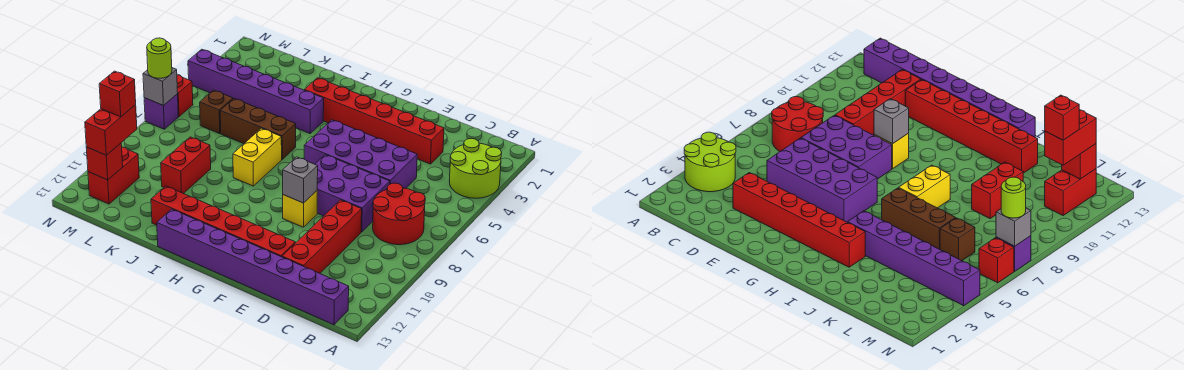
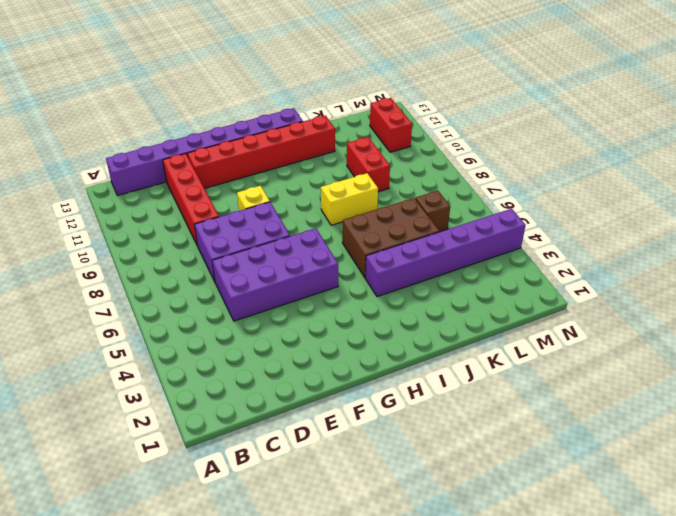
brown 2x3 brick [342,198,439,277] -> brown 1x3 brick [220,99,296,159]
yellow 1x2 brick [321,173,378,225] -> yellow 1x2 brick turned to [233,128,282,186]
none -> lime 2x2 round brick [449,138,502,198]
none -> red 2x2 round brick [373,183,425,245]
none -> red 1x6 brick [305,78,444,164]

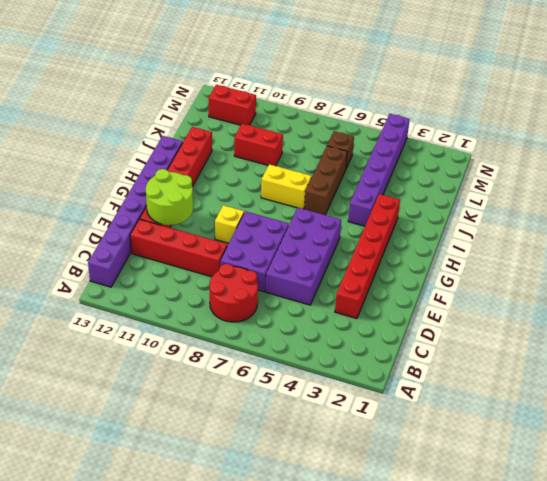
lime 2x2 round brick [146,169,193,225] -> lime 2x2 round brick moved to [449,138,502,198]
none -> red 1x1 brick [177,75,193,117]
none -> purple 1x1 brick [144,94,178,129]
none -> grey 1x1 brick [283,157,318,203]

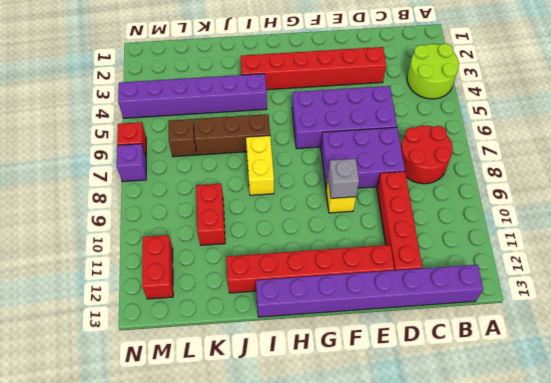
none -> red 1x1 brick [86,143,123,180]
none -> grey 1x1 brick [143,68,178,106]
none -> red 1x2 brick [85,105,137,155]

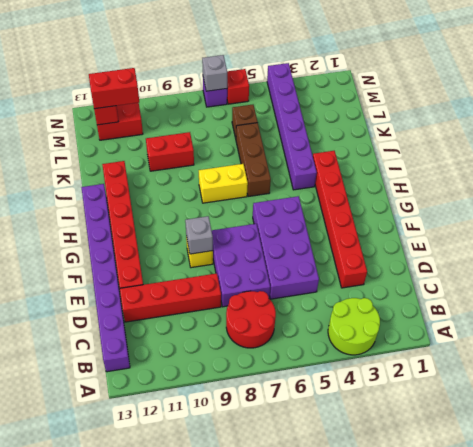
none -> lime 1x1 round brick [147,38,172,78]
none -> red 1x1 brick [99,71,136,117]

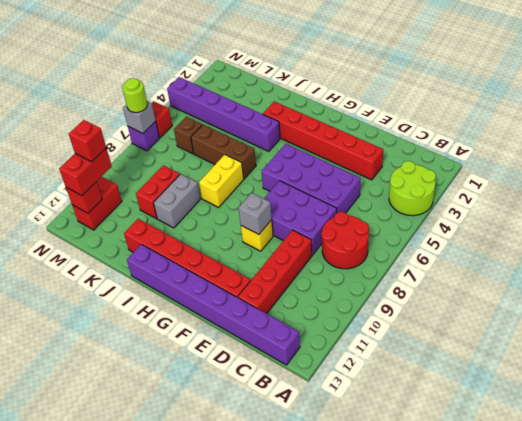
grey 1x2 brick [153,174,200,228] -> none

